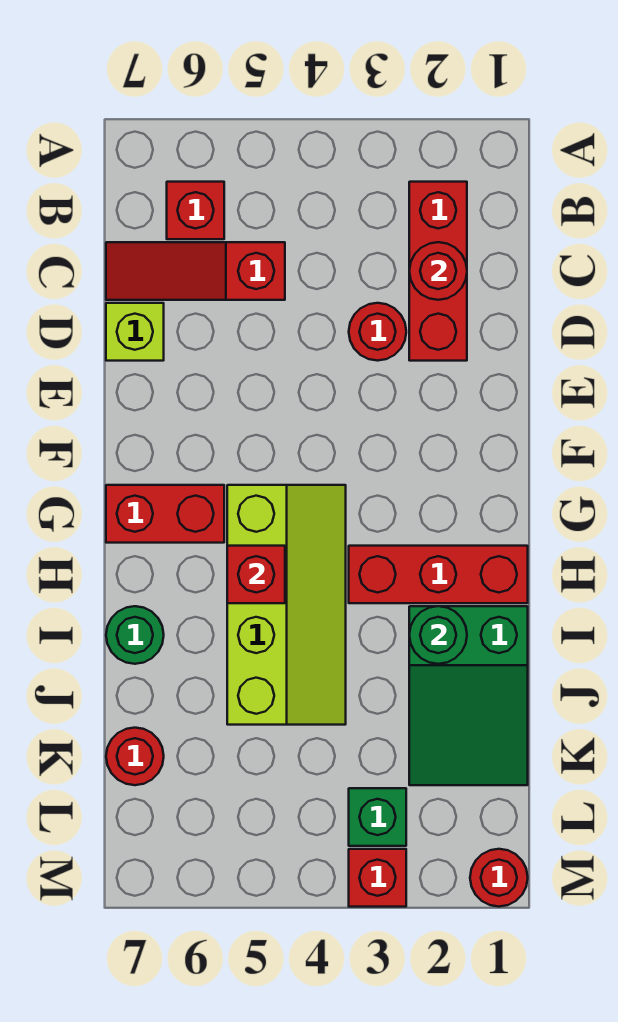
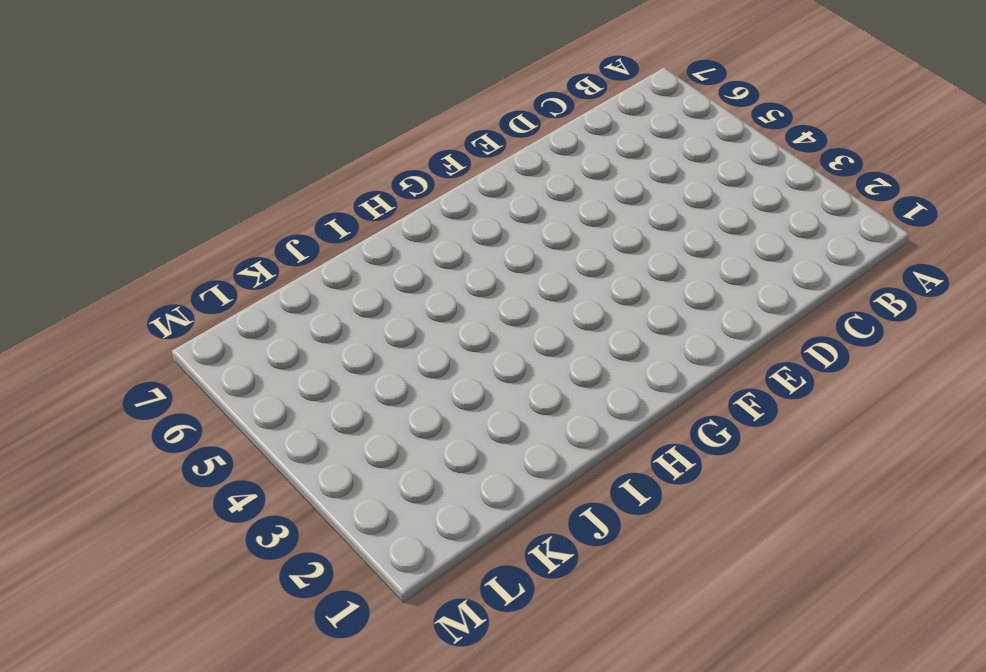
none -> red 1x3 brick [409,182,467,361]
none -> red 1x1 brick [167,182,224,239]
none -> red 1x3 slope [106,242,285,300]

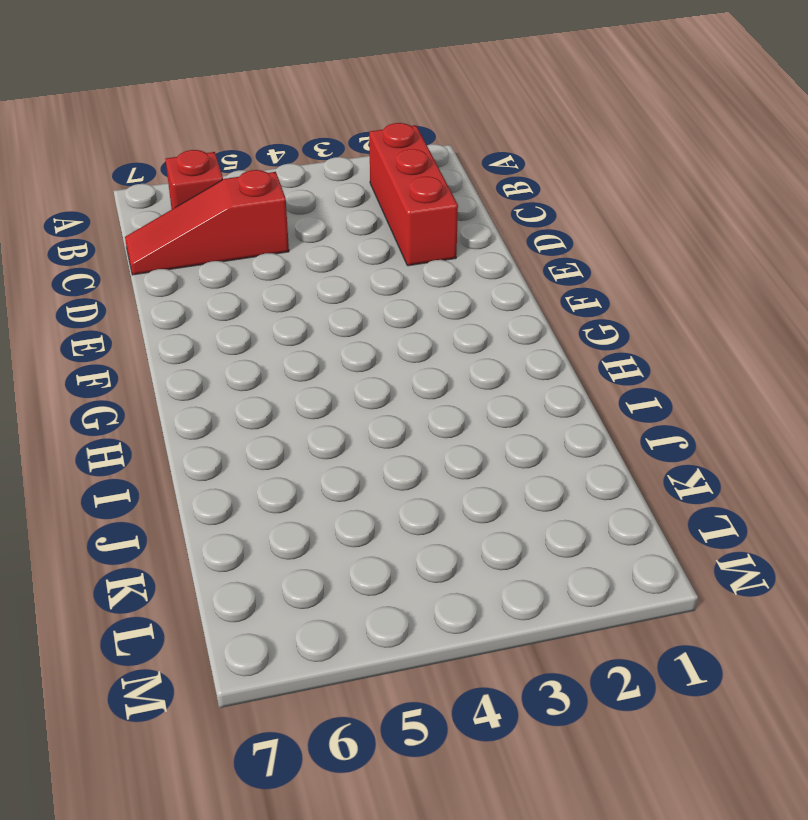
none -> red 1x1 round brick [349,303,406,361]
none -> lime 1x1 brick [106,303,164,361]
none -> lime 2x4 slope [227,485,346,725]

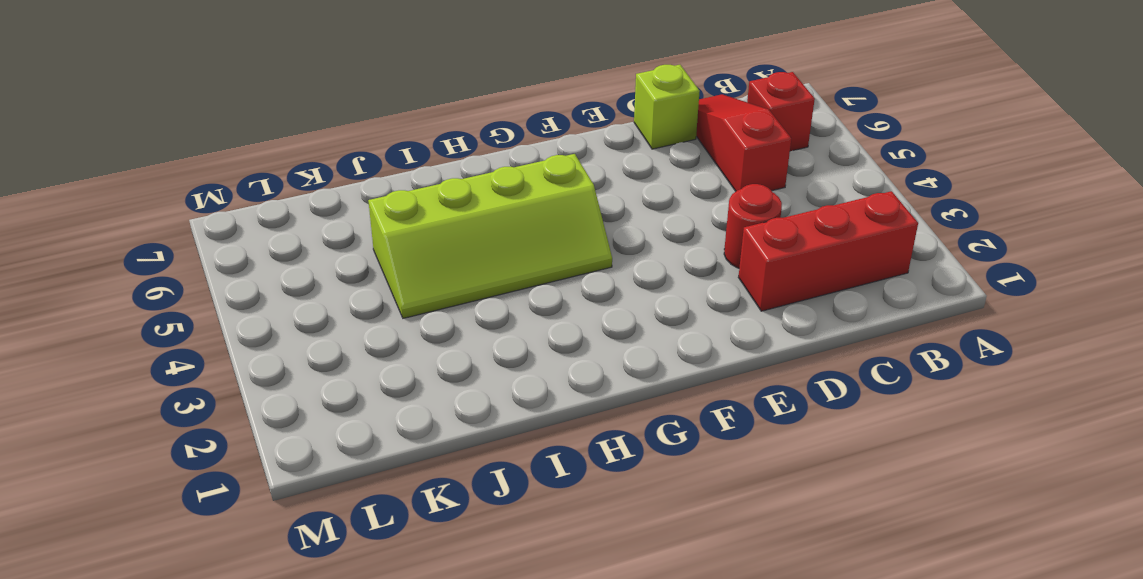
none -> red 1x2 brick [106,485,224,543]
none -> red 1x3 brick [349,546,528,603]
none -> green 2x3 slope [409,606,528,785]

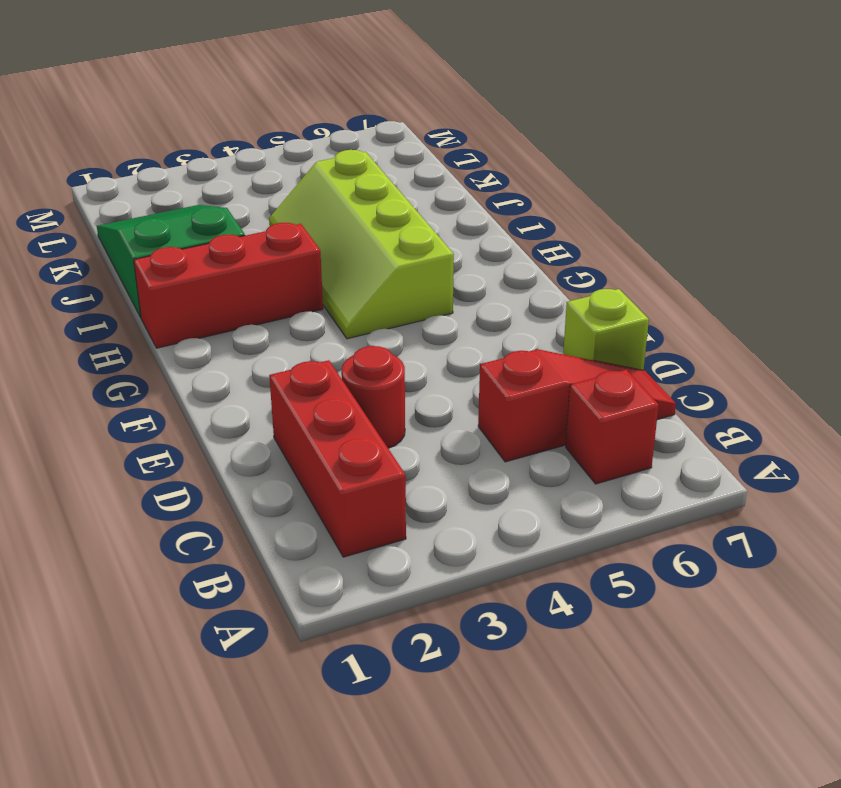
none -> red 1x2 brick [106,485,224,543]
none -> green 1x1 round brick [106,606,164,664]
none -> red 1x1 round brick [106,728,164,785]

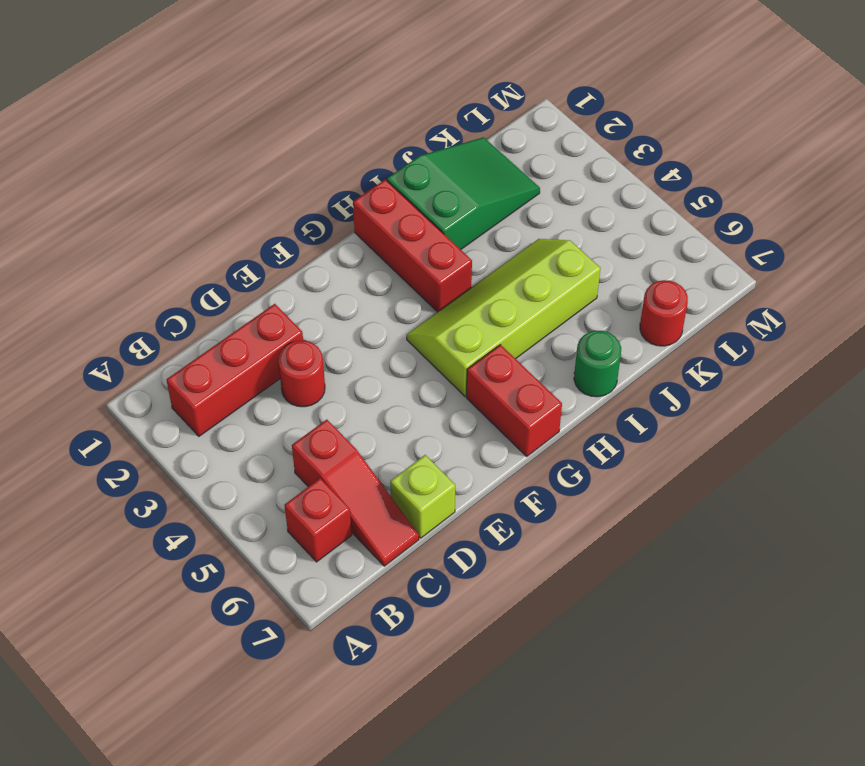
none -> green 1x1 brick [349,788,406,846]
none -> red 1x1 round brick [470,849,528,907]
none -> red 1x1 brick [349,849,406,907]

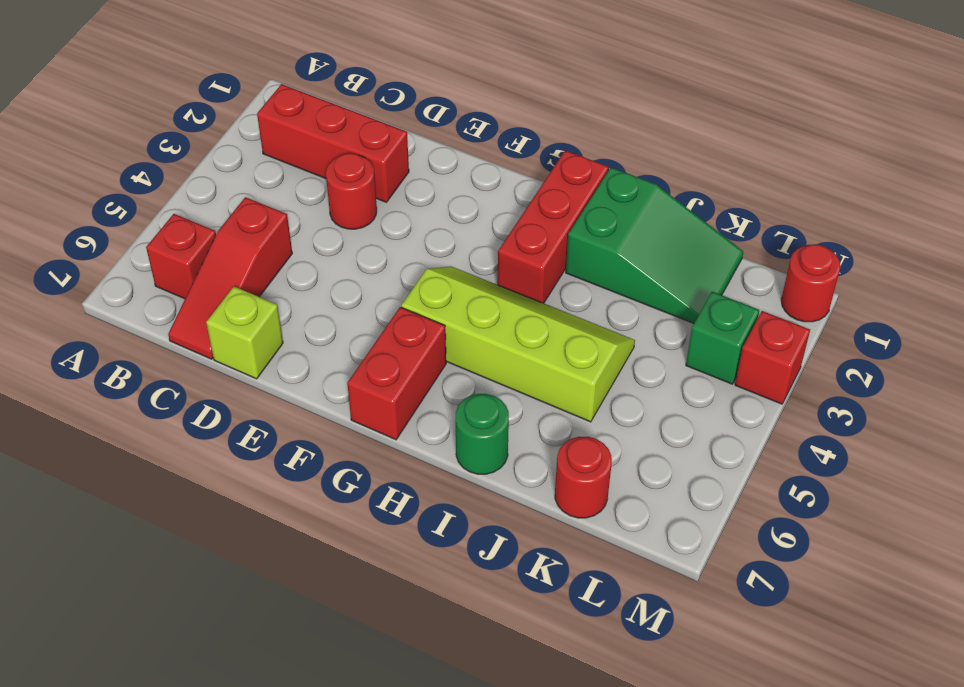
none -> red 1x1 round brick [409,242,467,300]
none -> red 1x1 brick [227,546,285,603]
none -> green 1x1 round brick [409,606,467,664]

